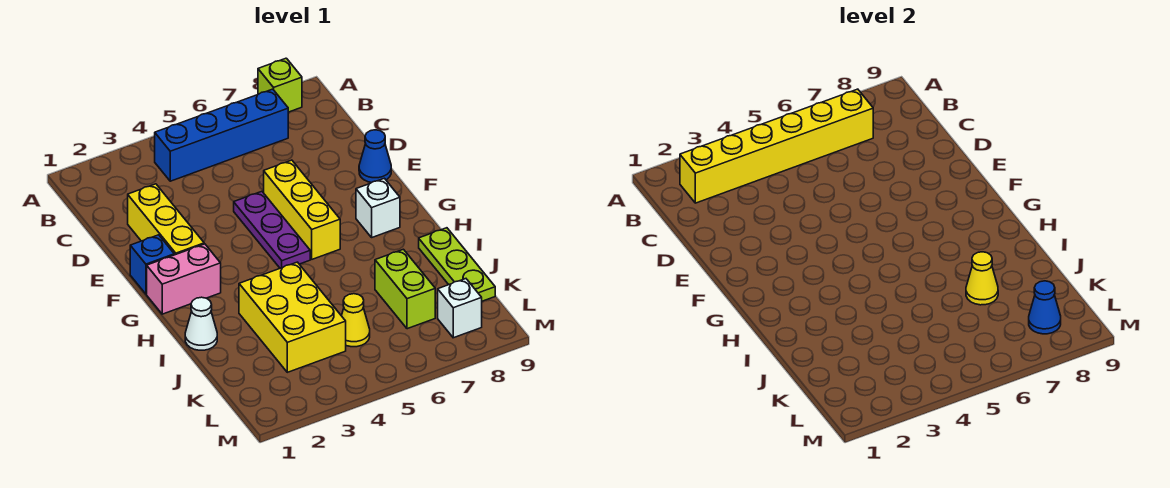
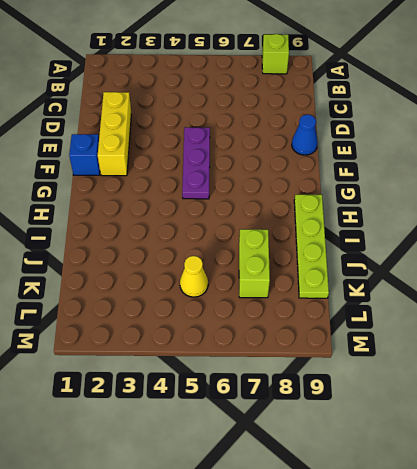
lime 1x4 plate [294,195,329,298] -> lime 1x3 plate [419,228,495,301]
none -> blue 1x4 brick [155,89,288,181]
none -> yellow 1x3 brick [264,160,340,259]
none -> pink 1x2 brick [147,244,221,314]

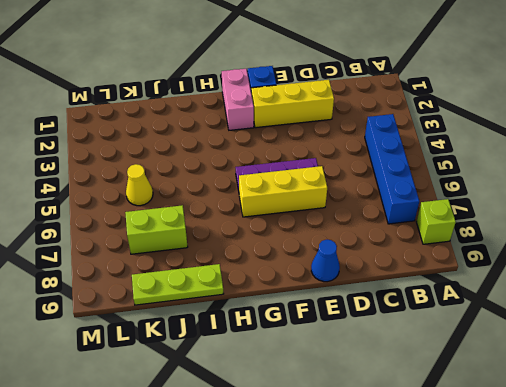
none -> white 1x1 brick [356,178,400,237]
none -> white 1x1 cone [185,297,217,350]
none -> yellow 2x3 brick [239,262,346,372]

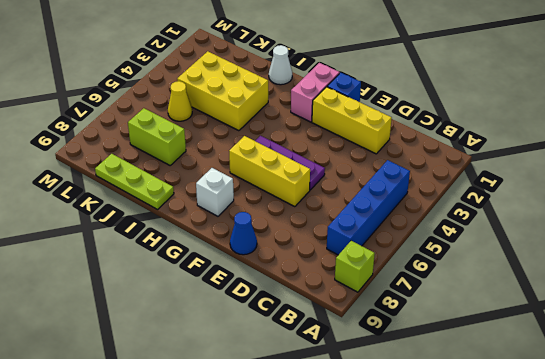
none -> white 1x1 brick [438,279,482,338]
none -> yellow 1x6 brick [680,89,873,203]
none -> yellow 1x1 cone [966,252,998,305]

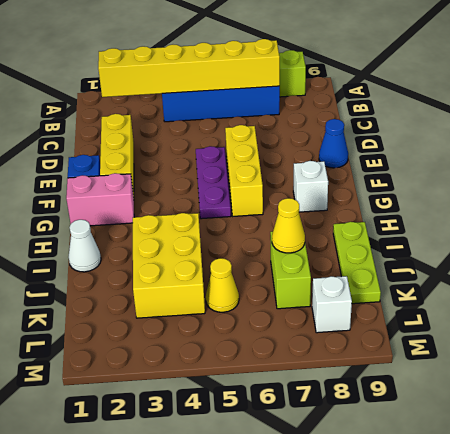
none -> blue 1x1 cone [1029,281,1061,334]

